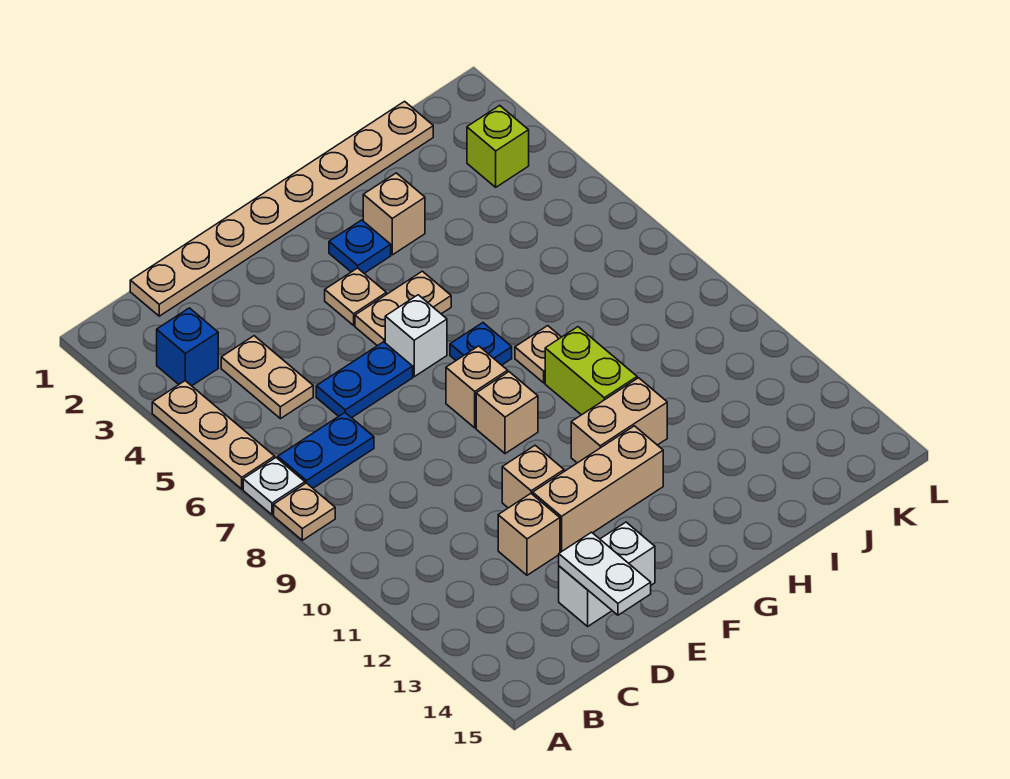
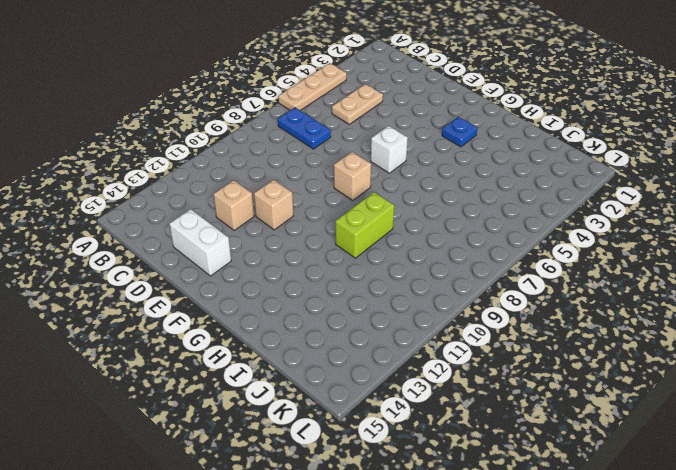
none -> white 1x1 plate [243,458,305,515]
none -> tan 1x1 plate [274,483,335,540]
none -> blue 1x1 brick [157,308,218,386]

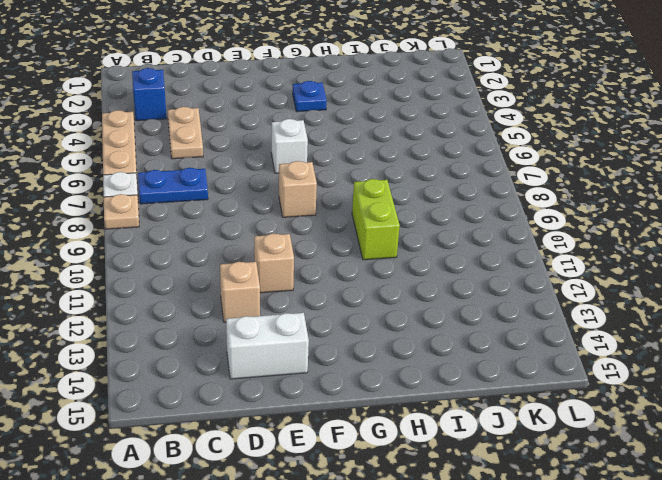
none -> tan 1x8 plate [130,101,433,316]
none -> blue 1x2 plate [316,342,413,418]
none -> tan 1x3 brick [533,426,663,552]

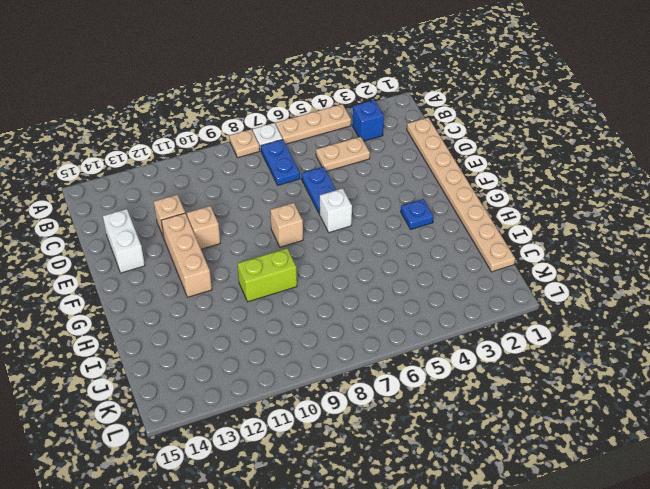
none -> tan 1x1 plate [325,268,386,325]
none -> tan 1x2 plate [355,271,451,346]
none -> tan 1x1 brick [476,372,538,454]

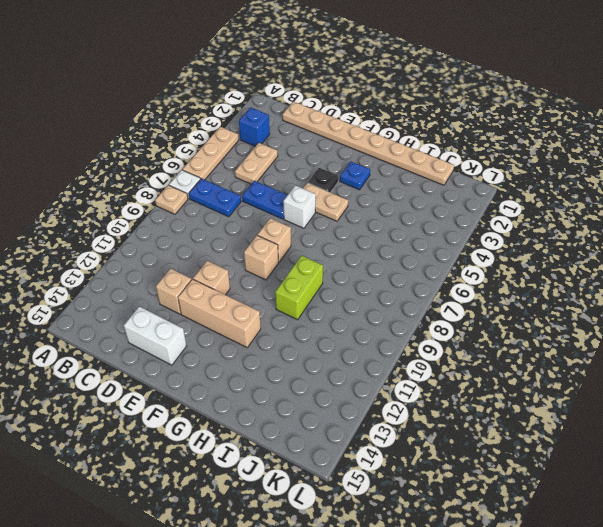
black 1x1 plate [308,168,338,192] -> tan 1x1 plate [325,268,386,325]
none -> blue 1x1 plate [450,323,512,365]
none -> tan 1x2 brick [571,378,667,463]
none -> tan 1x1 brick [363,173,425,255]

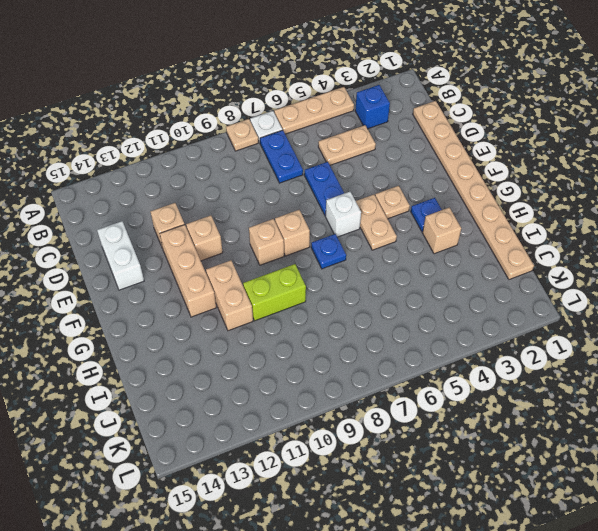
none -> tan 1x1 plate [515,326,561,383]
none -> lime 1x1 brick [467,105,529,187]
none -> white 1x2 plate [559,532,651,615]

